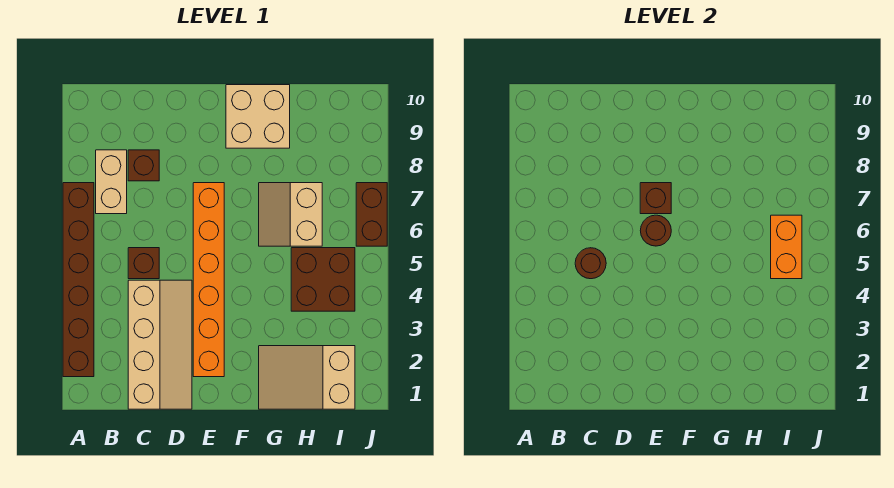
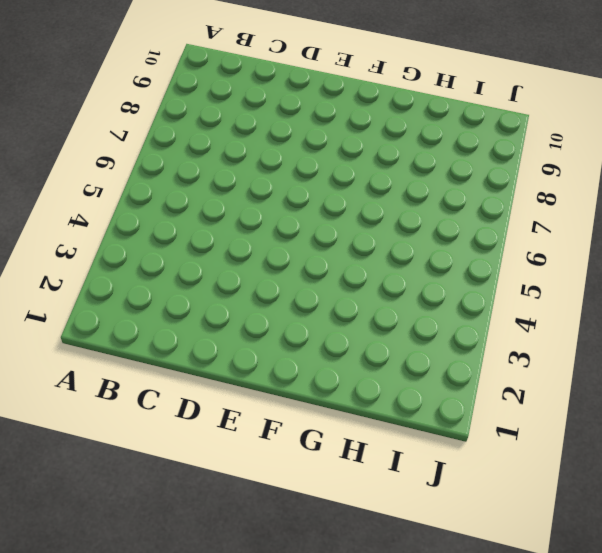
none -> brown 1x6 brick [63,183,94,377]
none -> tan 1x2 brick [96,150,127,214]
none -> tan 2x4 slope [128,280,192,409]

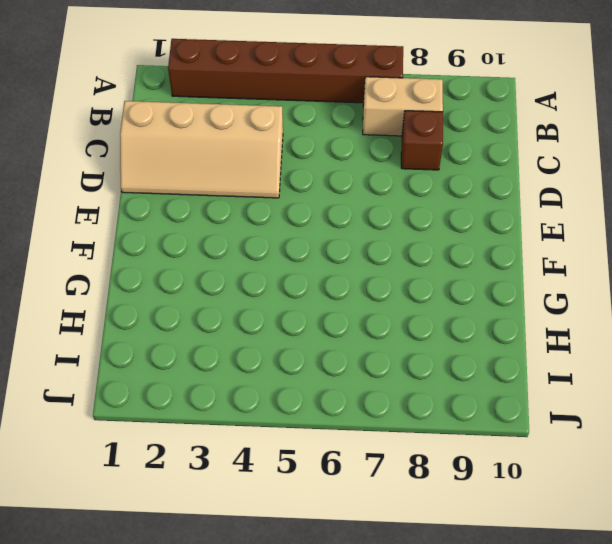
none -> brown 1x1 brick [128,248,159,279]
none -> orange 1x6 brick [193,183,224,377]
none -> tan 2x2 brick [226,85,290,148]

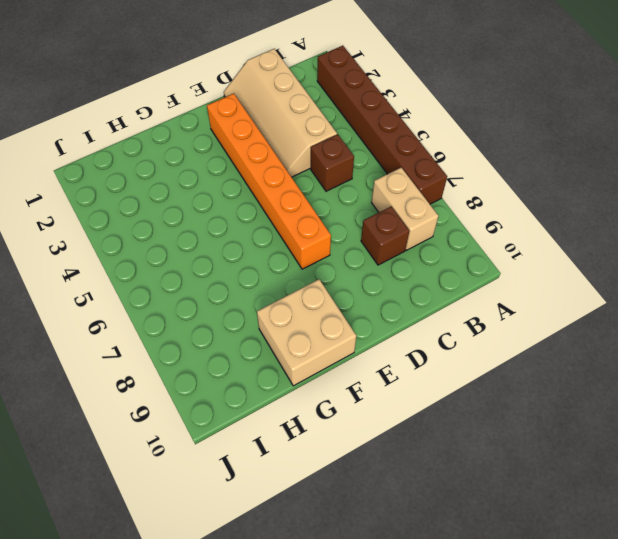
none -> tan 2x3 slope [259,346,355,409]
none -> tan 2x2 slope [259,183,322,246]
none -> brown 2x2 brick [291,248,355,311]

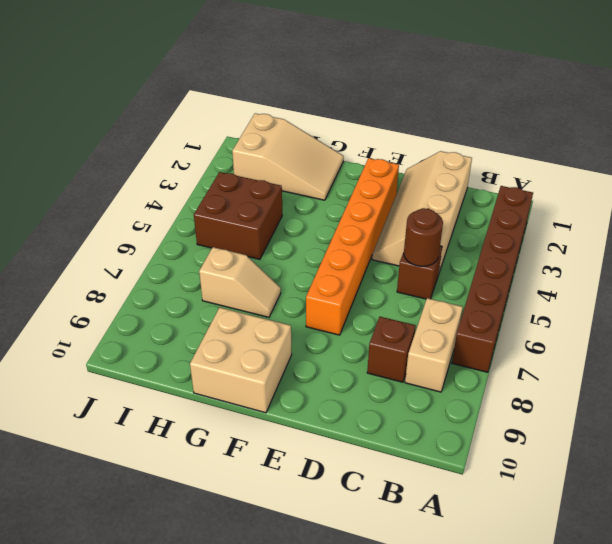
tan 1x2 slope [199,247,281,317] -> tan 2x2 slope [259,183,322,246]
none -> brown 1x2 brick [356,183,387,246]
none -> brown 1x1 round brick [640,215,671,246]
none -> brown 1x1 brick [640,183,671,214]

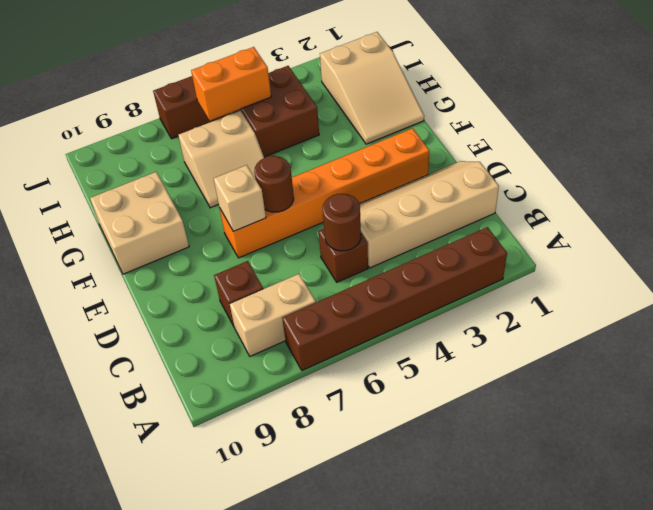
tan 1x1 brick [214,165,266,231] -> brown 1x1 brick [640,183,671,214]

